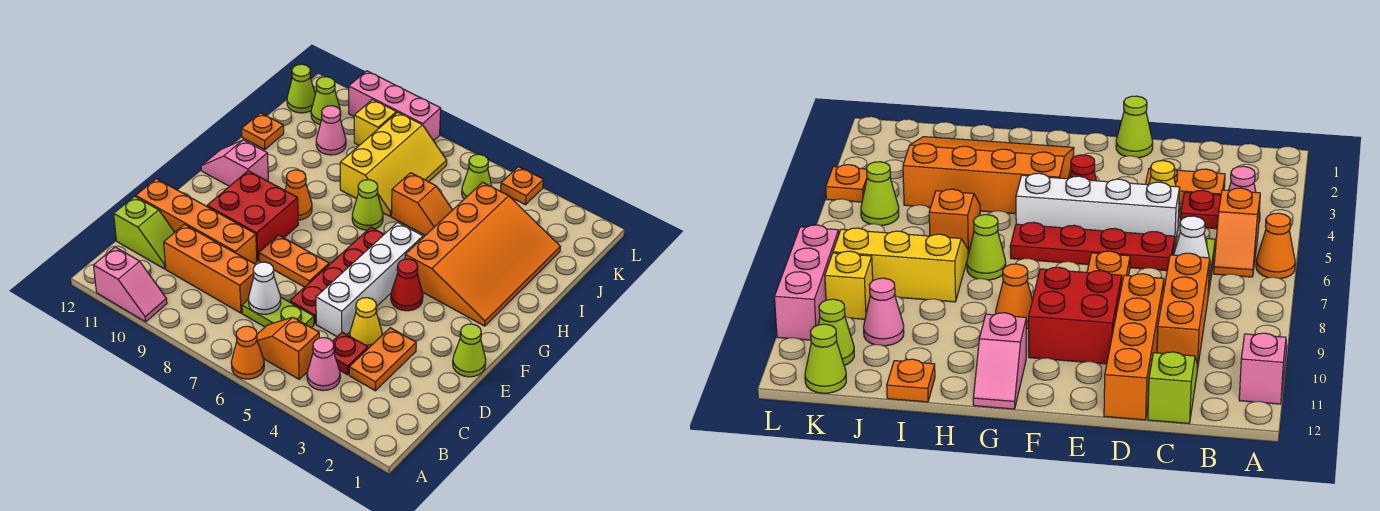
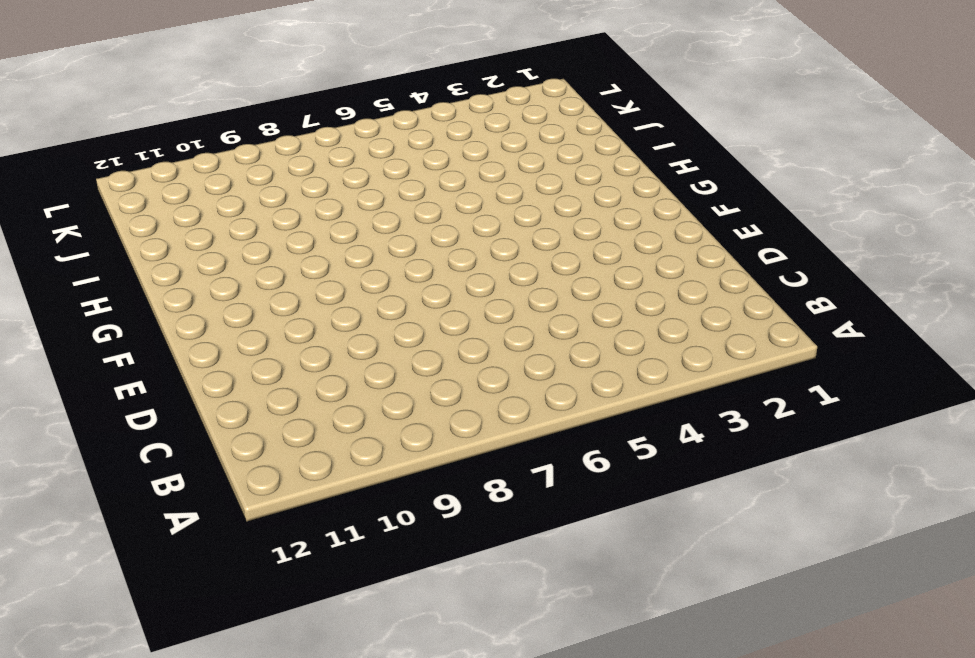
none -> orange 1x1 cone [231,326,264,379]
none -> pink 1x2 slope [94,247,167,322]
none -> pink 1x1 cone [307,338,340,391]
none -> orange 1x2 slope [257,317,319,379]

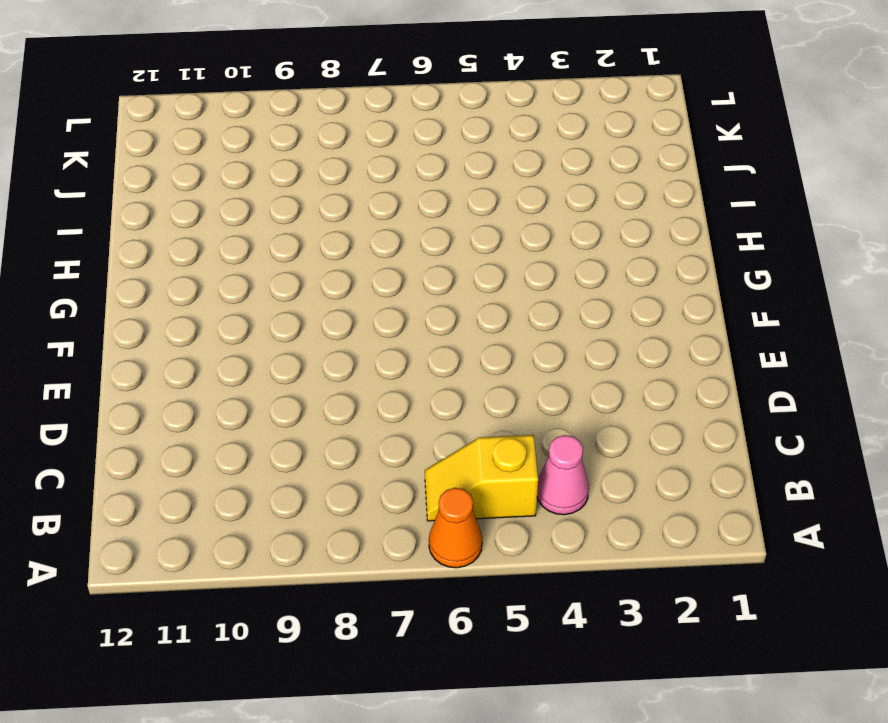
yellow 1x2 slope [425,435,538,521] -> orange 1x2 slope [257,317,319,379]
none -> pink 1x2 slope [94,247,167,322]
none -> orange 1x2 plate [349,328,416,391]
none -> red 1x1 plate [332,332,368,375]
none -> lime 1x2 plate [242,298,314,327]

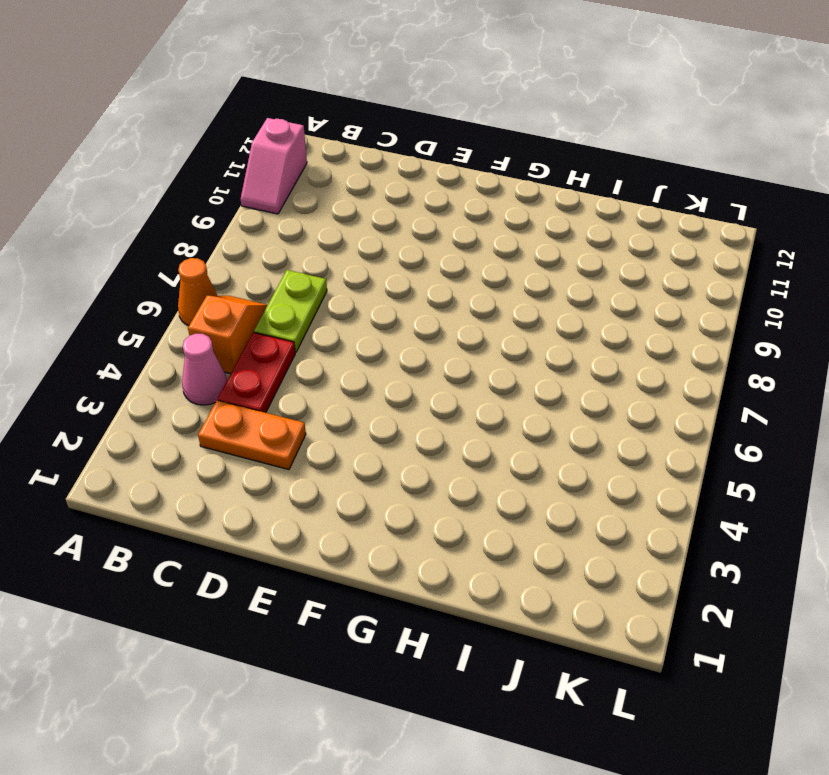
red 1x2 plate [218,332,295,413] -> red 1x1 plate [332,332,368,375]
none -> orange 1x3 brick [164,224,256,313]
none -> lime 1x2 slope [114,196,175,269]
none -> yellow 1x1 cone [350,298,382,348]
none -> white 1x4 brick [316,222,423,336]

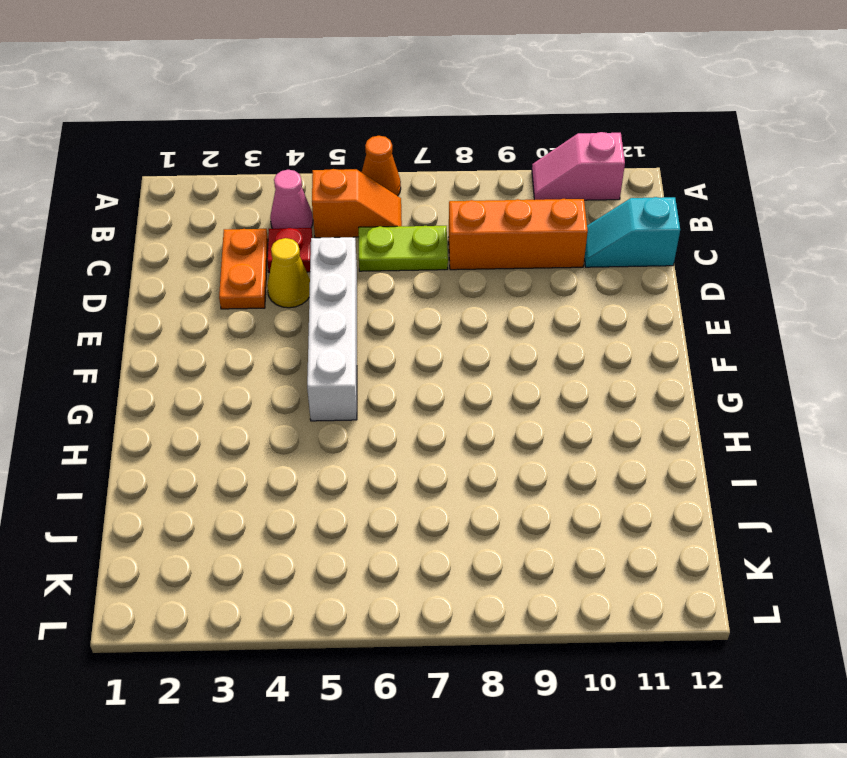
cyan 1x2 slope [584,197,680,267] -> lime 1x2 slope [114,196,175,269]
none -> red 1x4 plate [290,227,384,324]
none -> orange 1x4 brick [136,179,257,264]
none -> lime 1x1 cone [453,324,486,377]
none -> orange 1x2 plate [259,235,329,287]

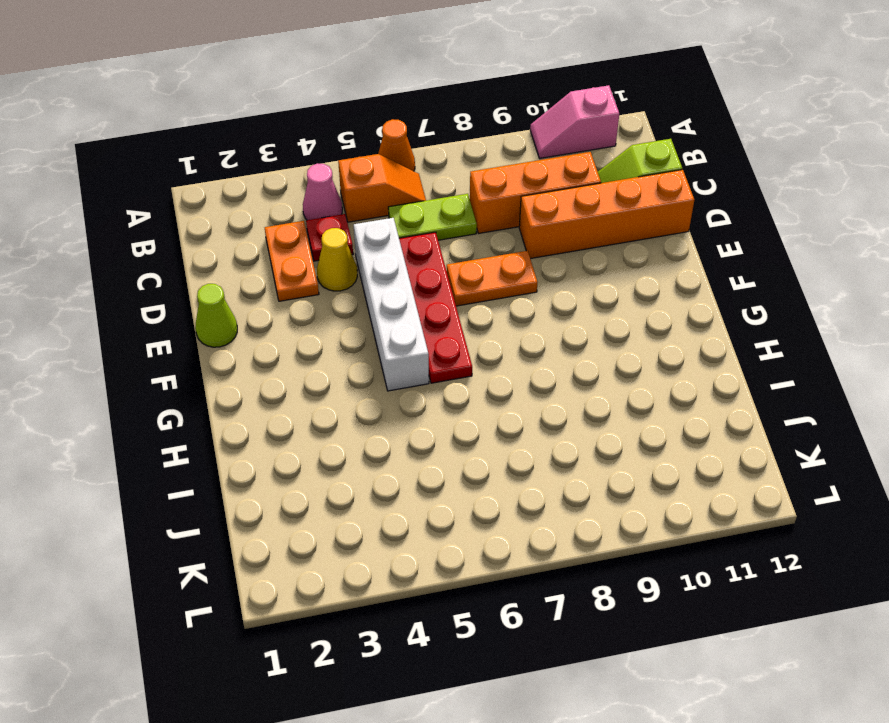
none -> red 2x2 brick [207,171,298,261]
none -> red 1x1 cone [391,259,423,311]
none -> orange 3x4 slope [405,182,560,326]
none -> orange 1x1 cone [285,170,312,220]

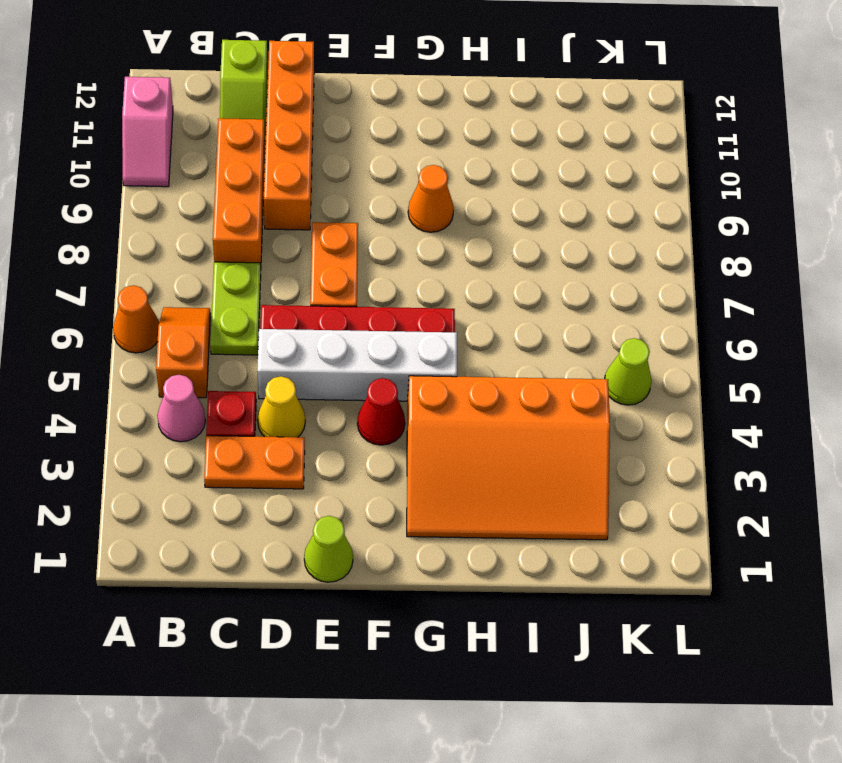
none -> red 2x2 brick [207,171,298,261]
none -> pink 1x2 slope [201,140,268,186]
none -> lime 1x1 cone [352,180,383,230]
none -> orange 1x2 slope [391,173,452,235]

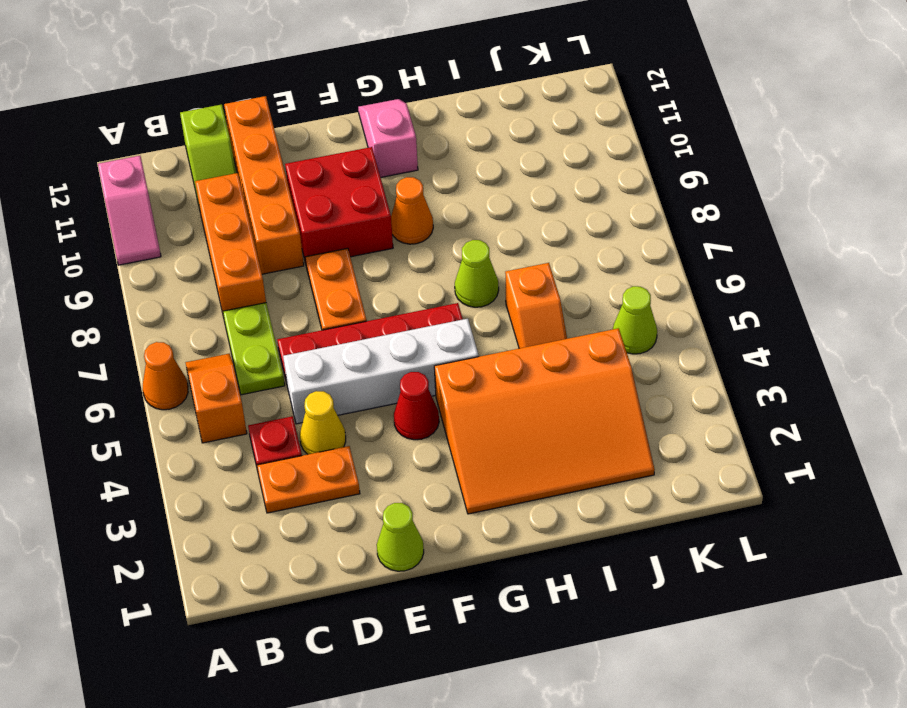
none -> pink 1x1 cone [307,338,340,391]
none -> yellow 2x3 slope [340,112,447,216]
none -> orange 1x1 plate [242,113,284,150]
none -> pink 1x1 cone [316,106,346,155]

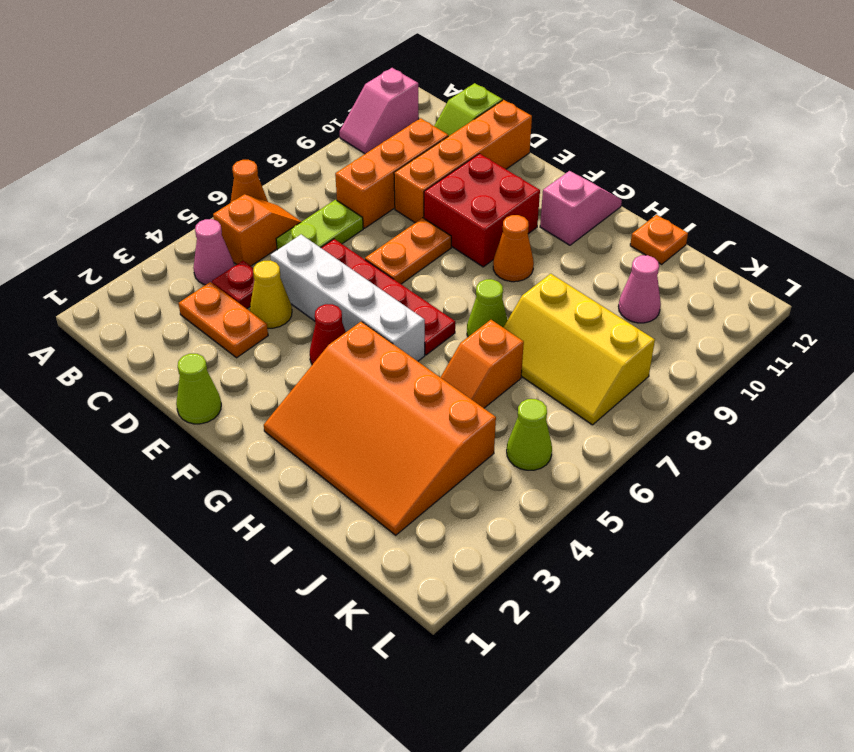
none -> yellow 1x1 brick [354,100,396,145]
none -> lime 1x1 cone [311,77,341,124]
none -> lime 1x1 cone [287,64,315,113]
none -> orange 1x1 plate [500,167,543,205]

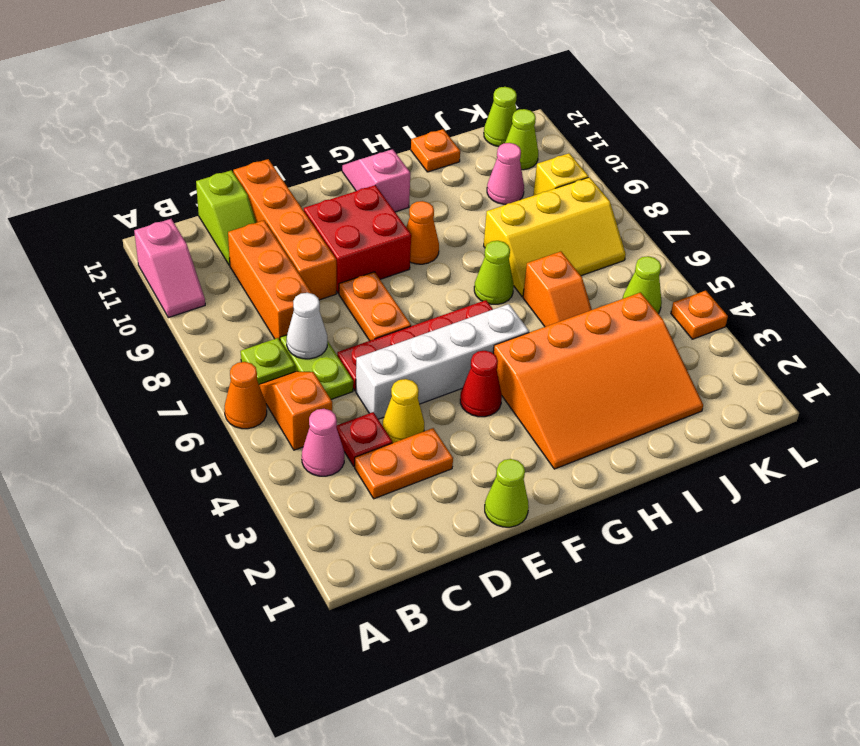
lime 1x1 plate [241,338,295,384] -> none
none -> pink 1x3 brick [349,71,441,141]

